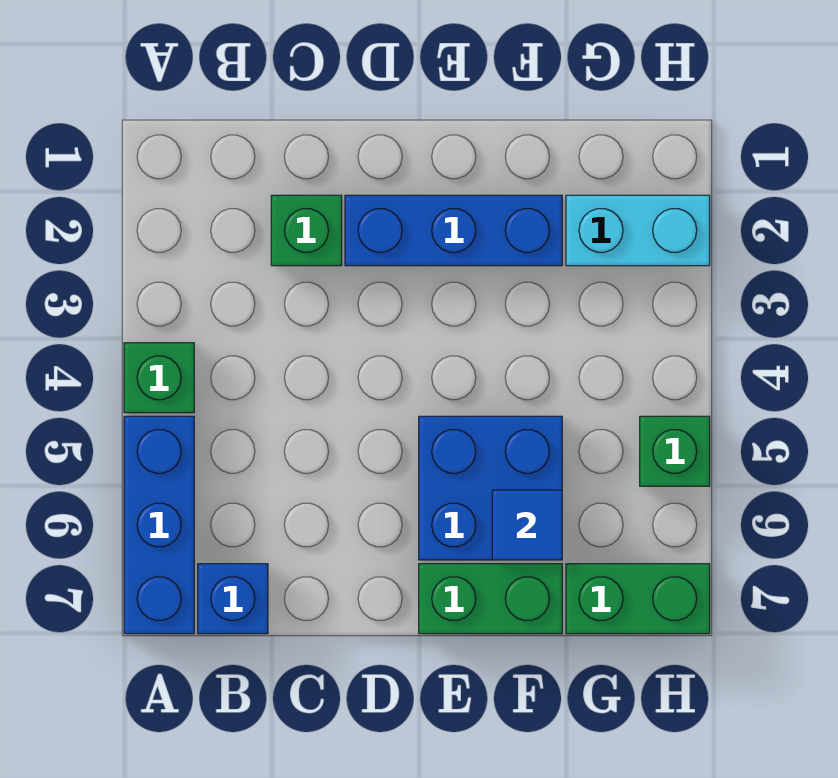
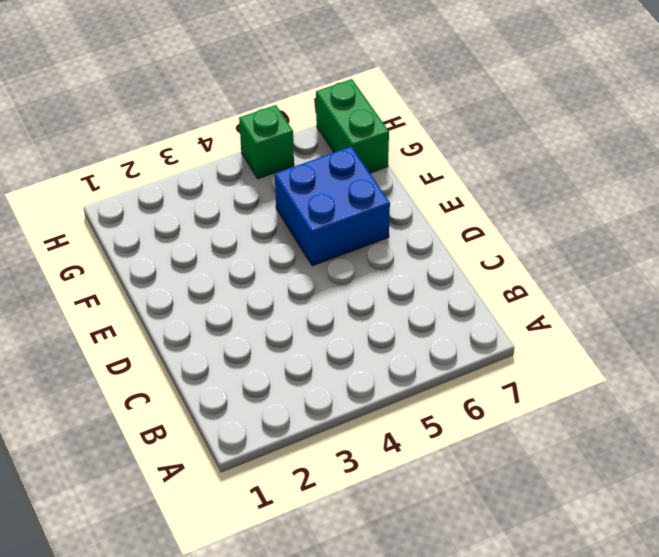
none -> green 1x1 brick [124,343,194,413]
none -> blue 1x3 brick [124,416,194,634]

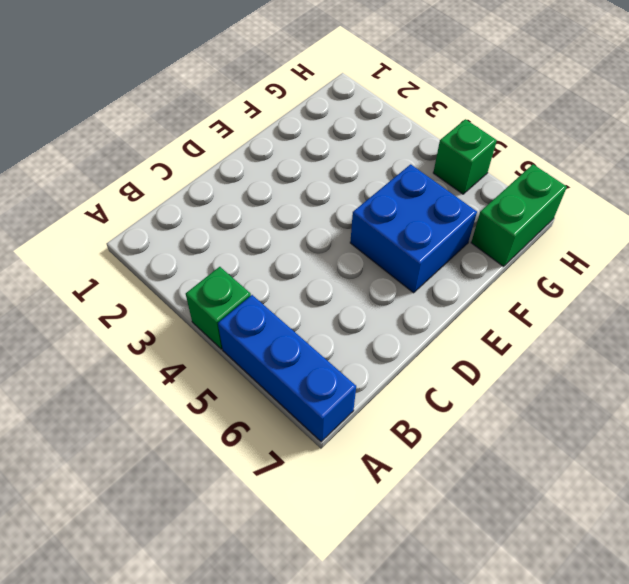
none -> blue 1x1 brick [198,564,268,634]
none -> green 1x1 brick [271,195,342,266]

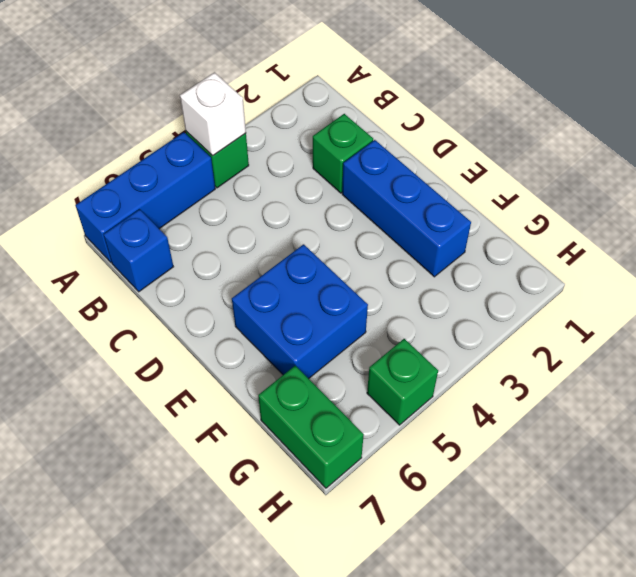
white 1x1 brick [180,73,246,156] -> none
none -> green 1x2 brick [419,564,562,634]
none -> cyan 1x2 brick [566,195,710,266]

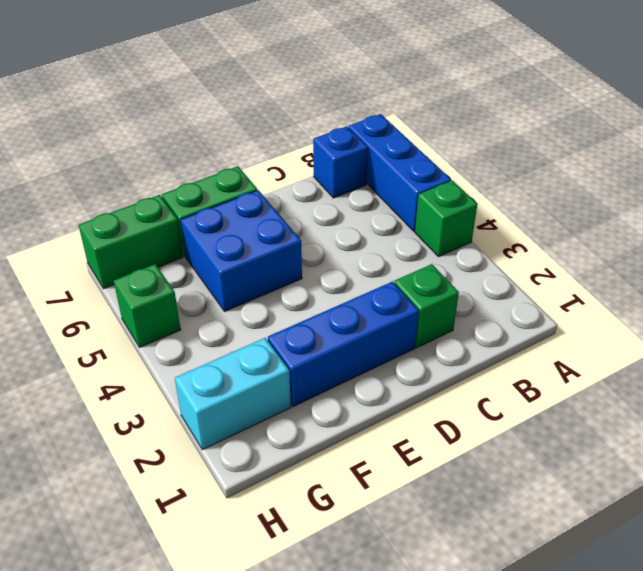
none -> blue 1x1 tile [492,490,562,560]

